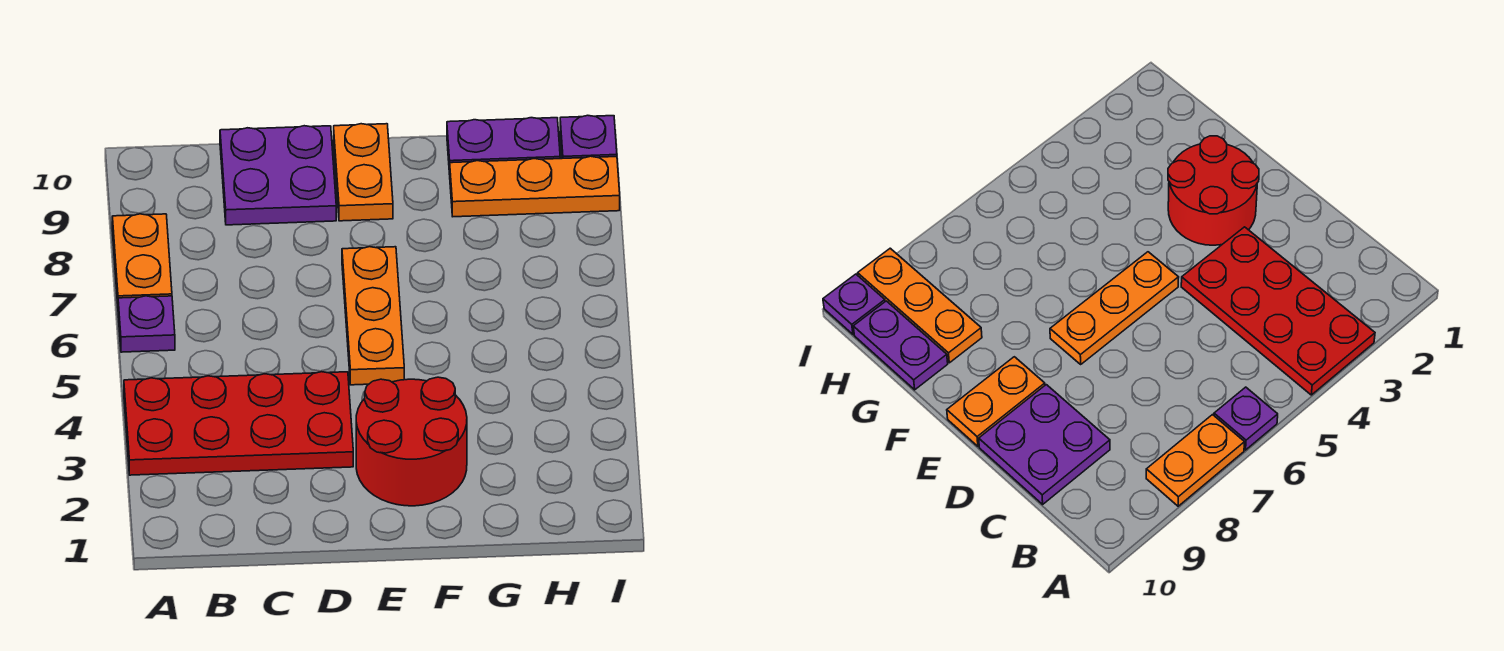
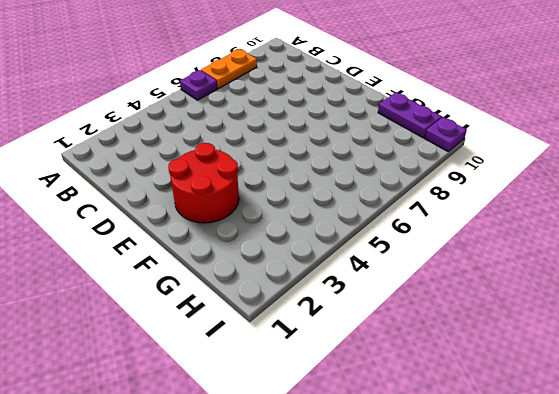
none -> red 2x4 plate [124,372,353,475]
none -> purple 2x2 plate [220,126,336,225]

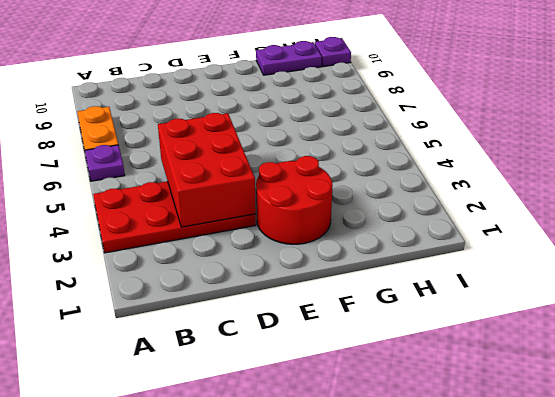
red 2x3 brick [158,113,256,227] -> none
none -> purple 2x2 plate [220,126,336,225]
none -> orange 1x3 plate [342,247,404,385]

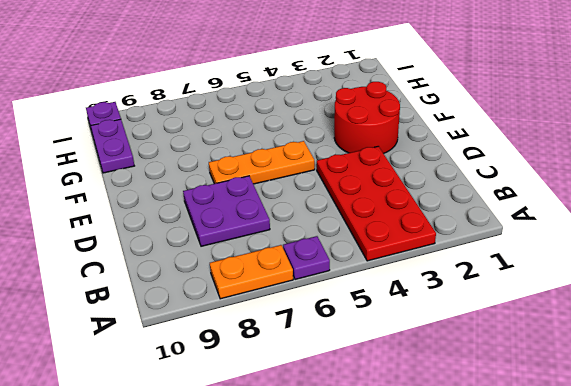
purple 2x2 plate [183,176,270,246] -> purple 2x2 plate moved to [220,126,336,225]
none -> orange 1x2 plate [334,124,393,221]
none -> orange 1x3 plate [450,156,620,217]

